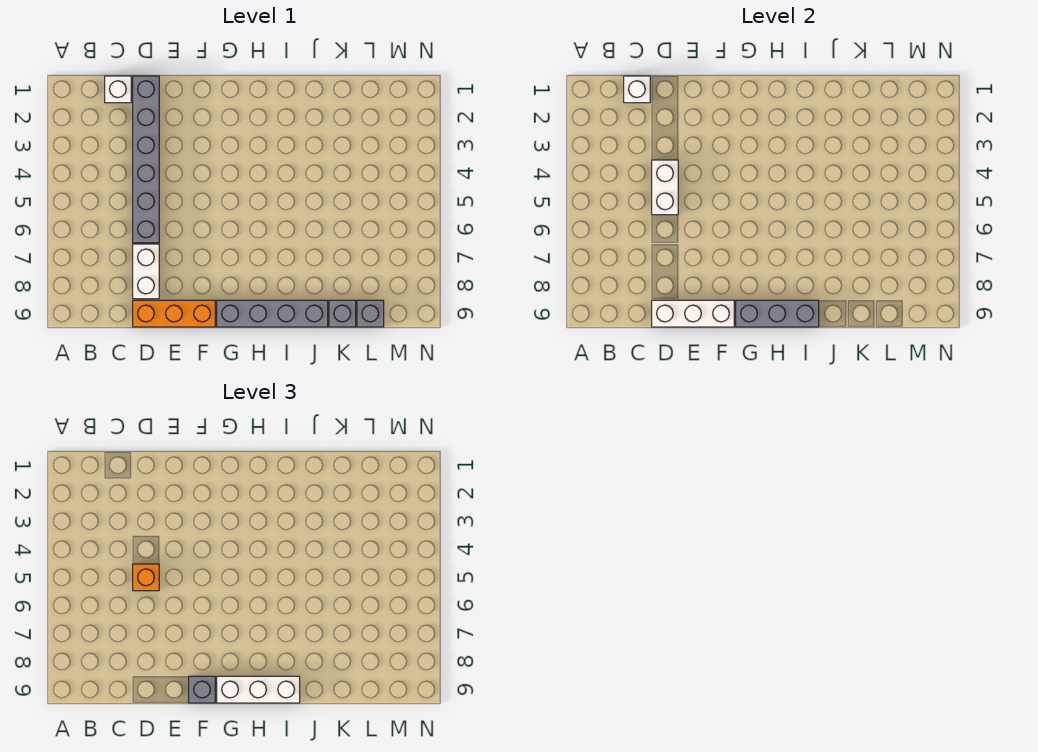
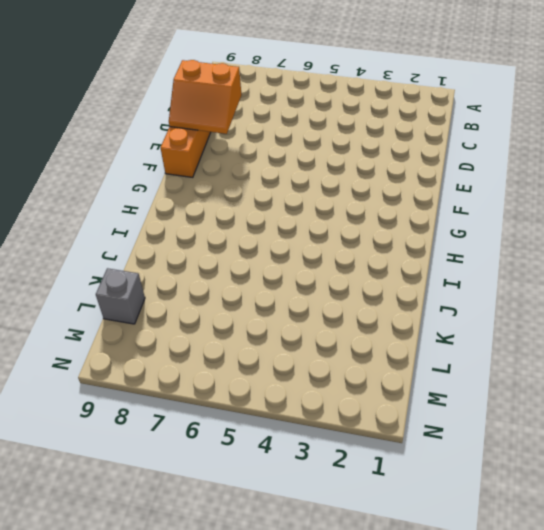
orange 2x2 slope [169,60,242,134] -> white 1x3 brick [652,300,734,327]
none -> white 1x1 brick [105,76,131,103]
none -> grey 1x6 brick [133,76,159,243]
none -> white 1x2 brick [133,244,159,299]

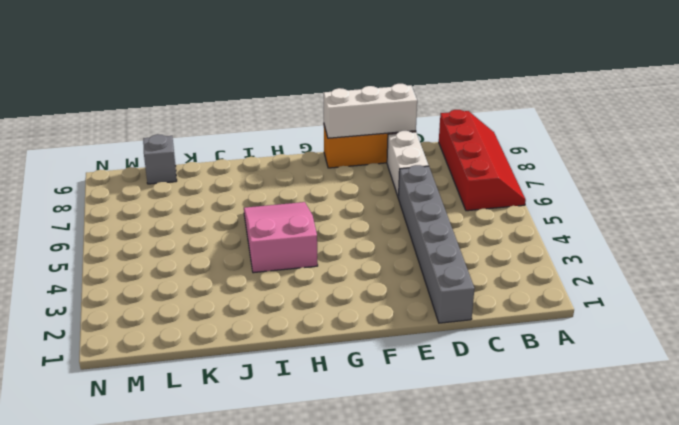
red 2x4 slope [439,110,526,211] -> none
pink 2x3 slope [244,202,318,273] -> none
none -> white 1x1 brick [105,76,131,103]
none -> grey 1x4 brick [217,300,328,327]
none -> grey 1x1 brick [329,300,356,327]

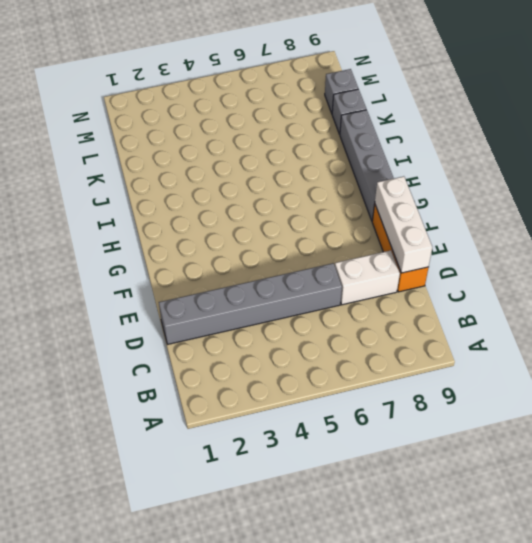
none -> white 1x1 brick [105,76,131,103]
none -> white 1x1 brick [624,76,650,103]
none -> white 1x2 brick [652,160,678,215]

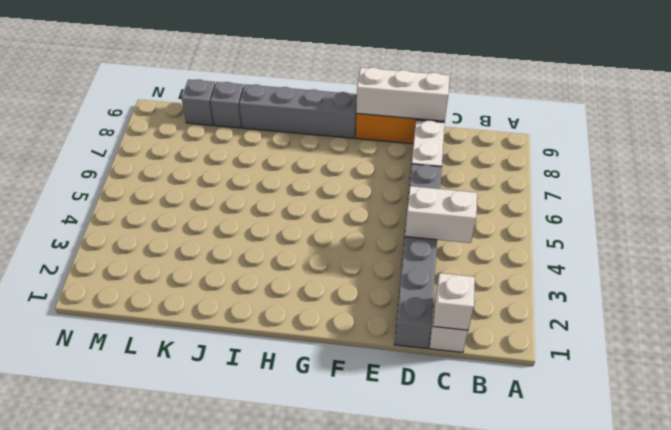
white 1x2 brick [405,186,477,243] -> white 1x2 brick turned to [652,160,678,215]
none -> grey 1x3 brick [736,300,819,327]
none -> orange 1x1 brick [133,564,159,591]
none -> grey 1x1 brick [189,676,215,703]

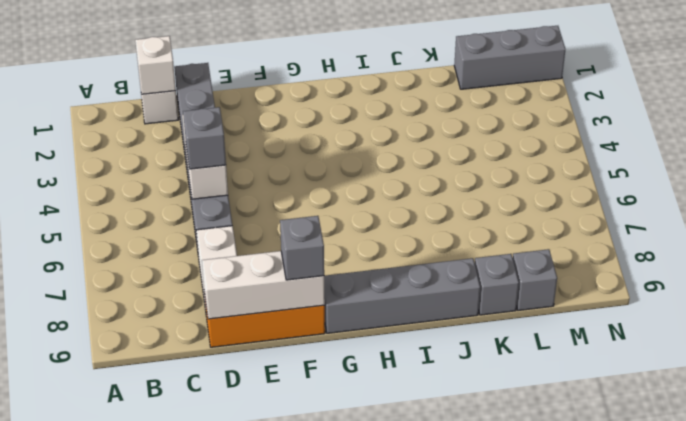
grey 1x1 brick [183,107,226,169] -> orange 1x1 brick [133,564,159,591]
grey 1x3 brick [454,26,565,89] -> grey 1x3 brick moved to [736,300,819,327]
none -> white 1x3 brick [217,676,300,703]

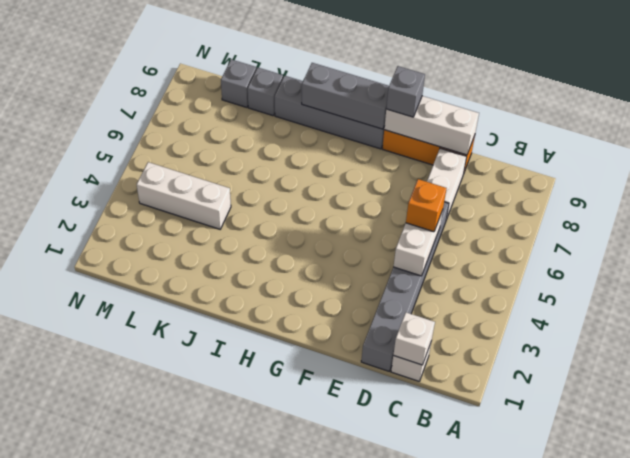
white 1x3 brick [137,162,231,229] -> white 1x3 brick moved to [217,676,300,703]

